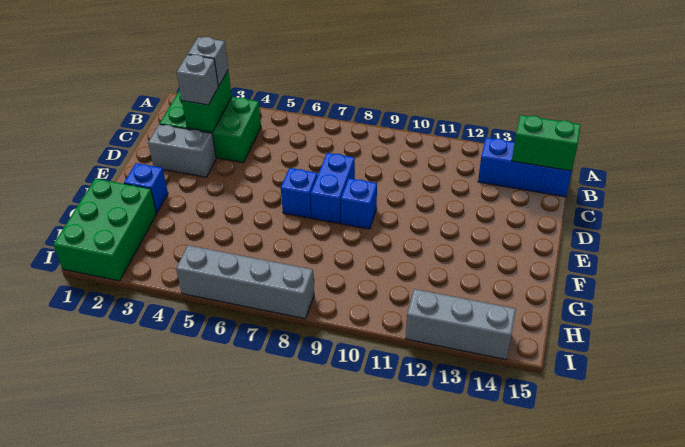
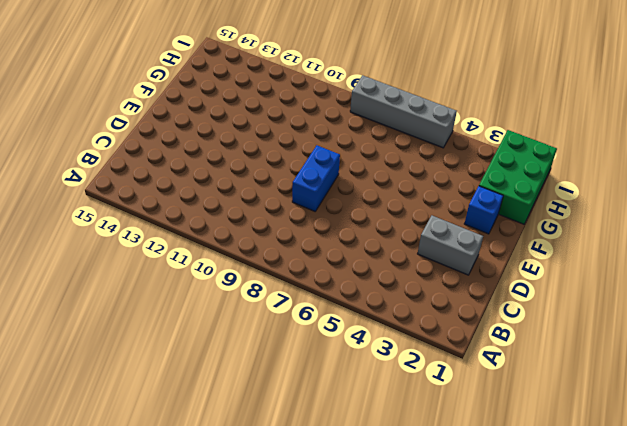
none -> green 2x3 brick [160,90,261,163]
none -> blue 1x3 brick [478,138,572,197]
none -> blue 1x1 brick [281,168,317,218]

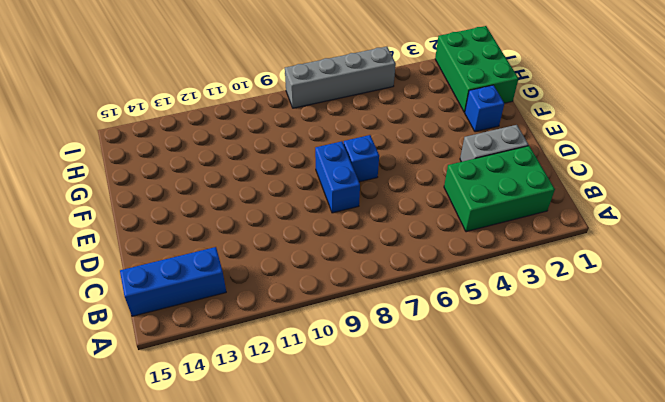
none -> blue 1x1 brick [341,178,377,229]
none -> grey 1x3 brick [406,289,516,359]
none -> green 1x2 brick [182,71,232,132]

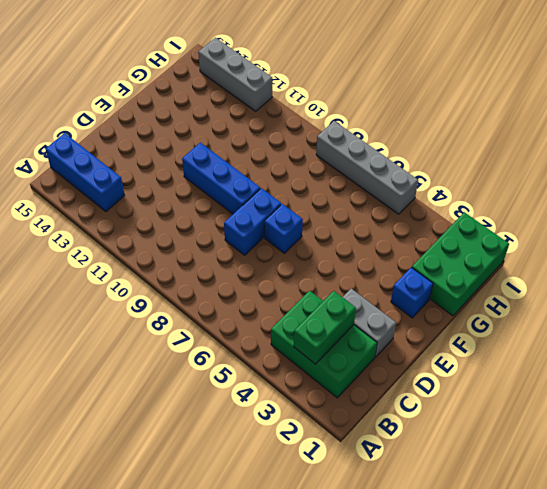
blue 1x3 brick [182,143,260,214] -> blue 1x1 brick [341,178,377,229]
none -> green 1x2 brick [512,115,581,171]
none -> grey 1x1 brick [188,37,228,86]
none -> grey 1x1 brick [177,55,218,105]

